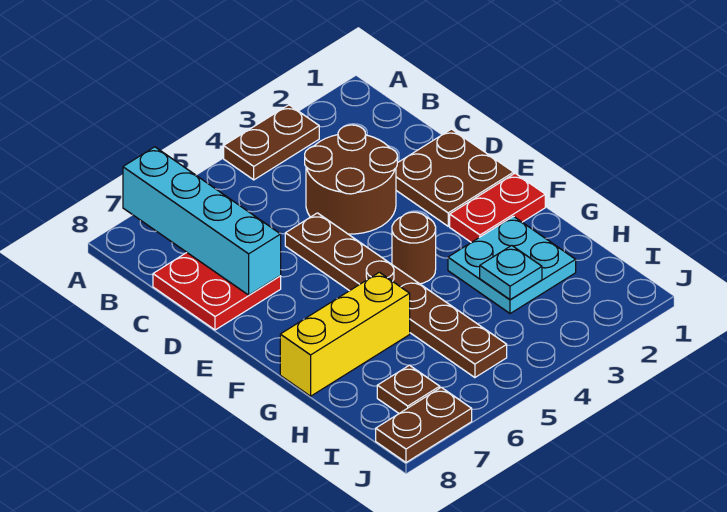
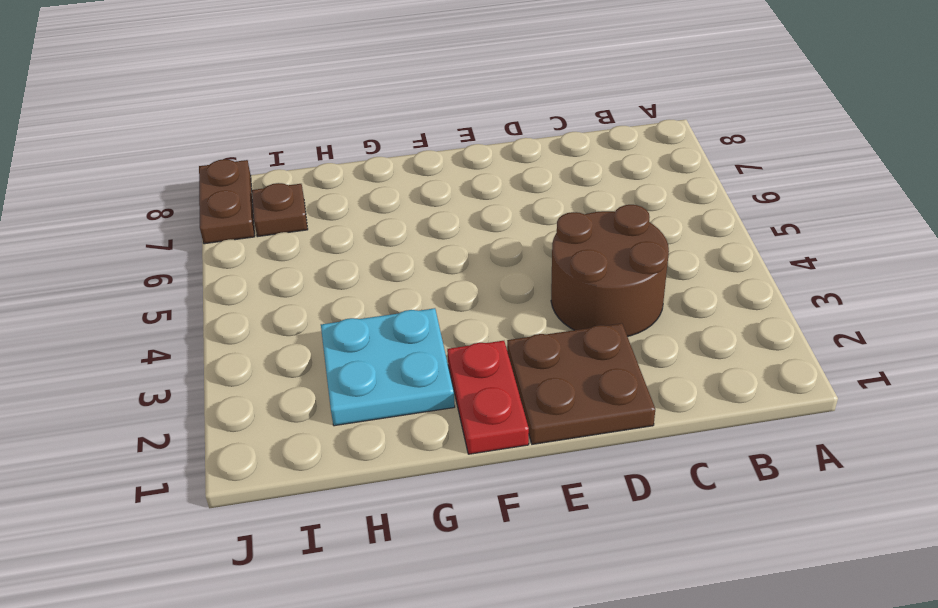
none -> brown 1x2 plate [224,105,319,180]
none -> red 2x2 plate [153,253,281,330]
none -> brown 1x6 plate [285,213,507,378]

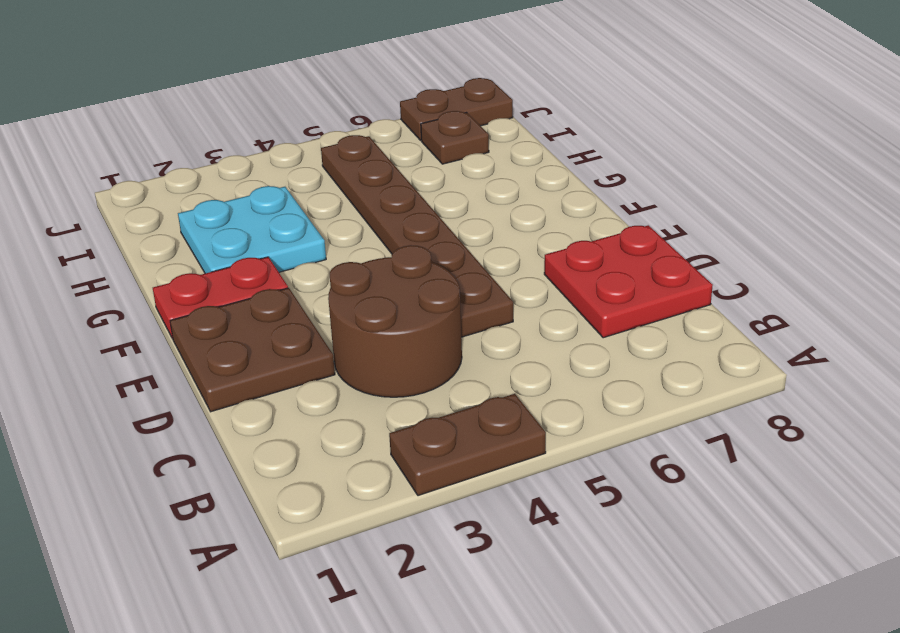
none -> brown 1x1 round brick [392,212,436,284]
none -> yellow 1x3 brick [280,272,410,396]
none -> cyan 1x4 brick [123,147,281,295]

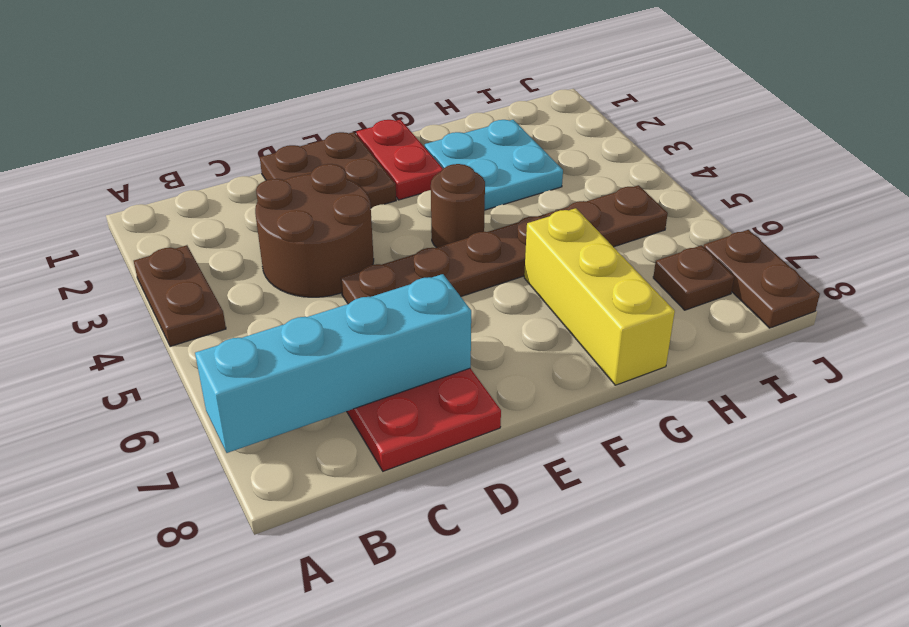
none -> cyan 1x1 plate [480,246,542,300]

